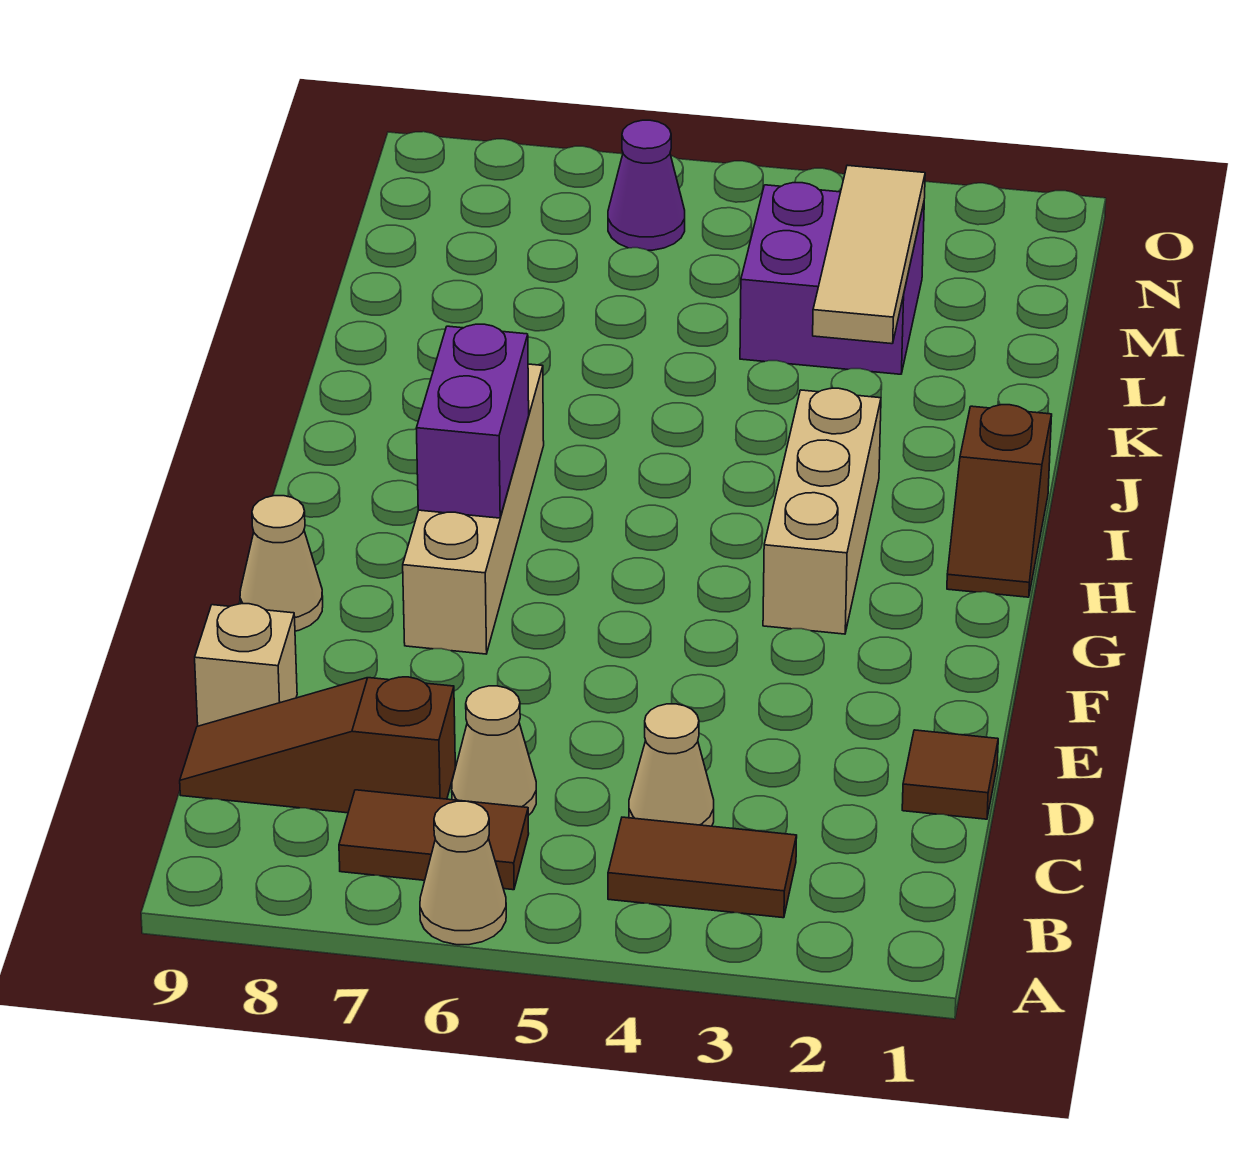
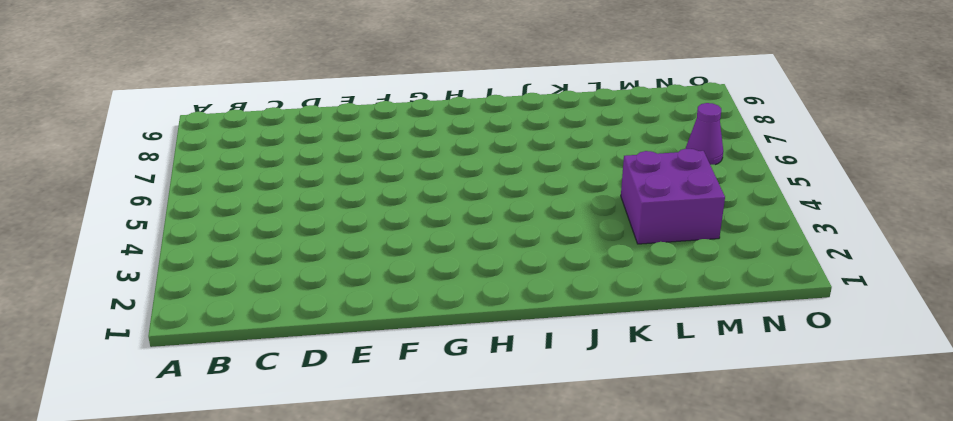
none -> tan 1x1 cone [420,801,506,945]
none -> brown 1x2 tile [608,817,797,918]
none -> brown 1x2 tile [339,790,529,890]

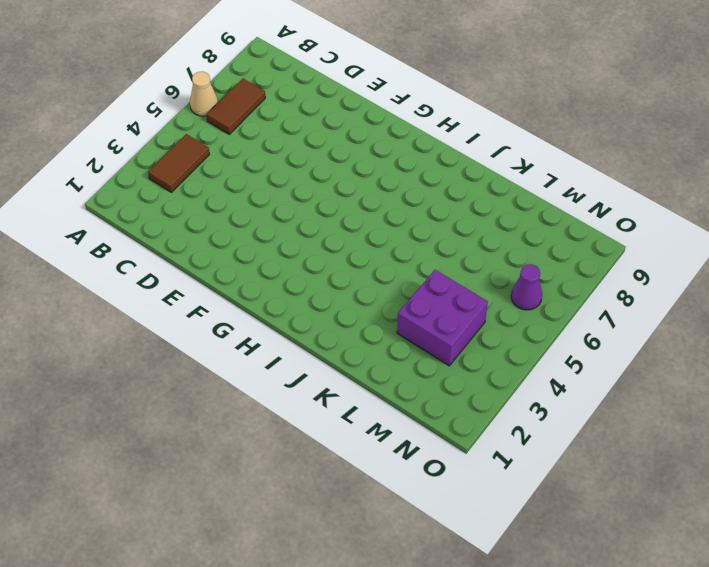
none -> tan 1x1 cone [629,704,714,826]
none -> tan 1x1 cone [452,686,536,815]
none -> brown 1x3 slope [180,677,455,813]

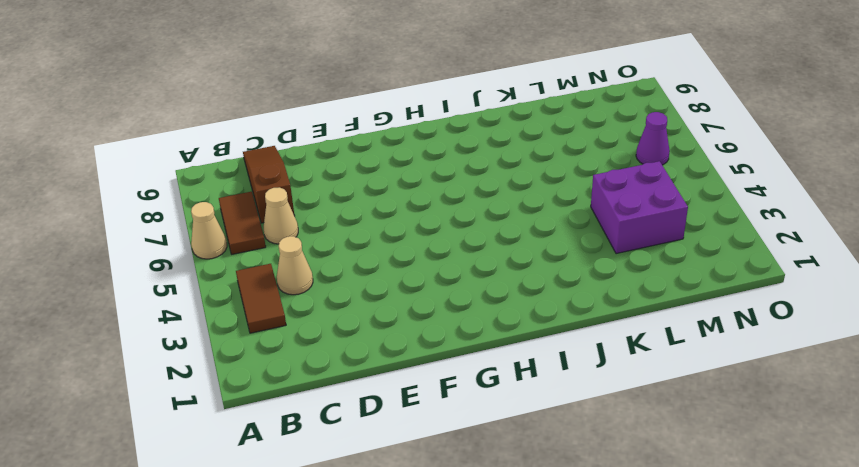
none -> brown 1x1 tile [902,730,998,819]
none -> tan 1x1 brick [195,604,297,726]
none -> tan 1x4 brick [403,364,544,654]

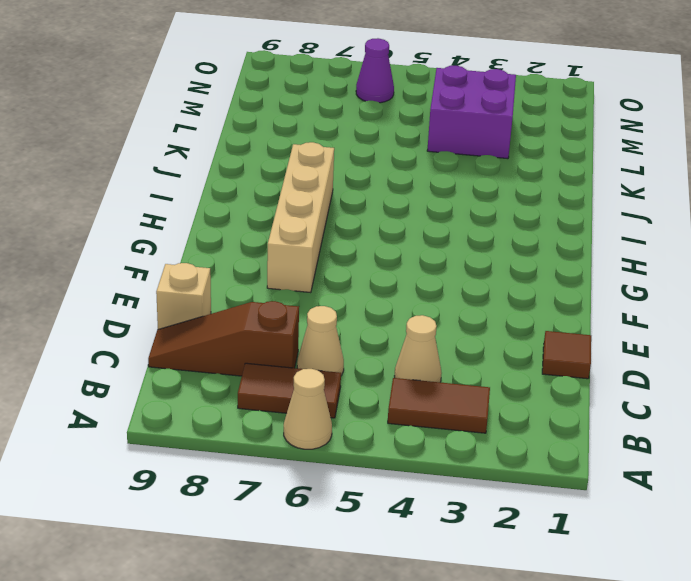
none -> tan 1x1 cone [240,496,323,631]
none -> tan 1x3 brick [763,388,881,634]
none -> brown 1x2 slope [947,405,1052,597]

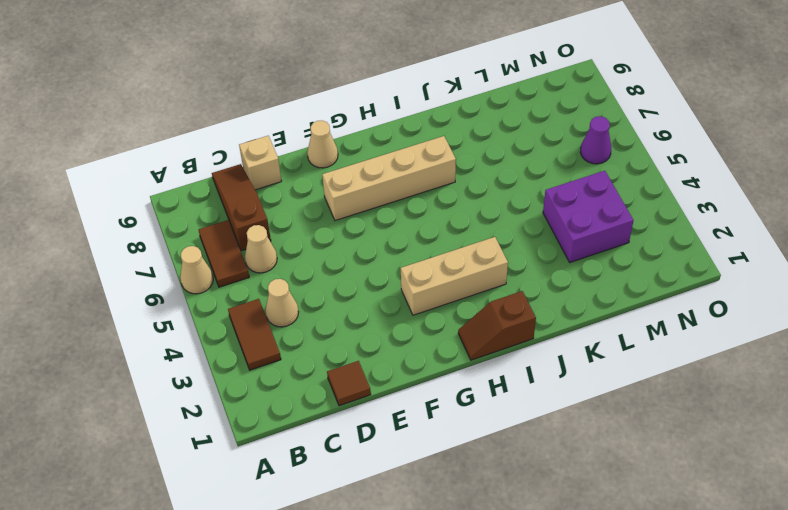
none -> purple 1x2 brick [416,324,529,518]
none -> tan 1x3 tile [813,165,925,344]

